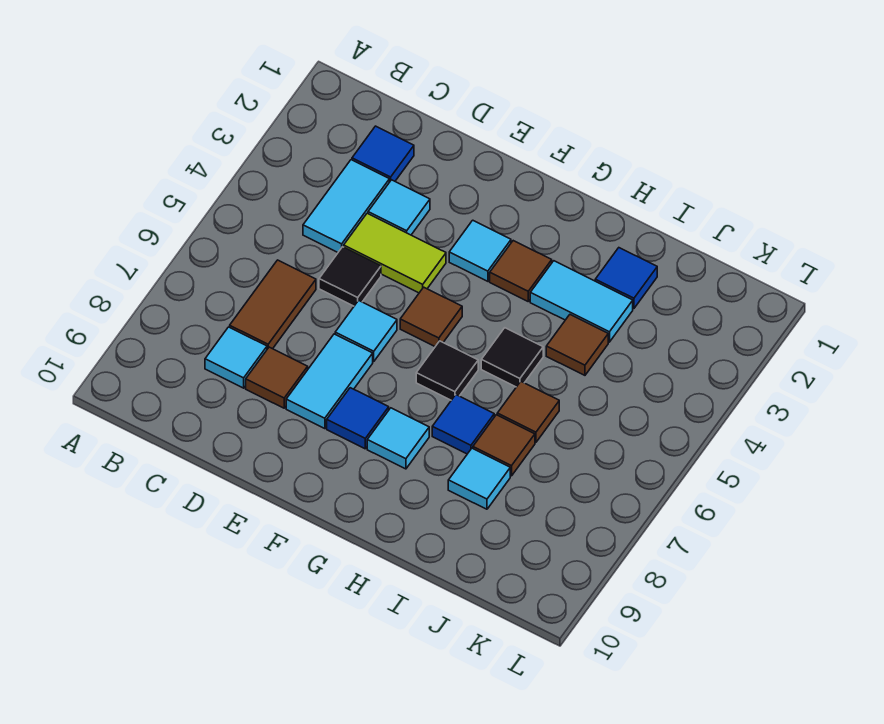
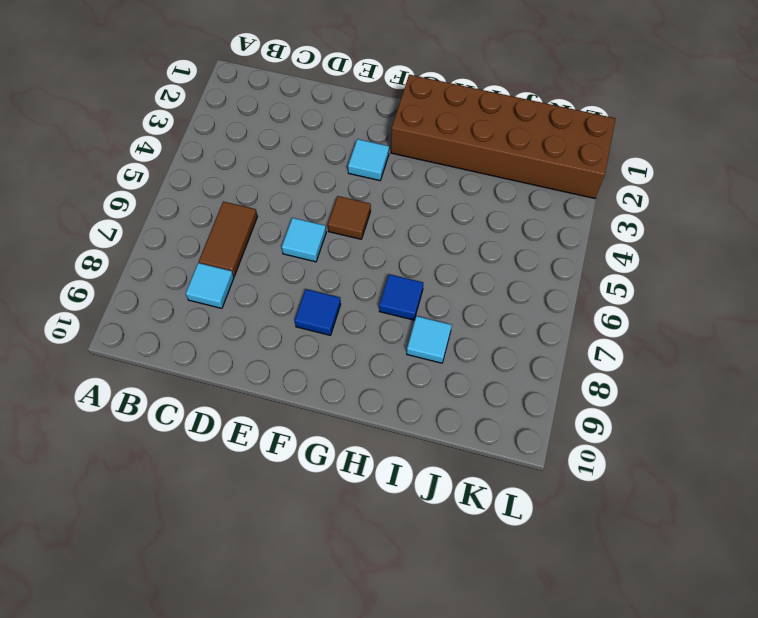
brown 2x6 brick [391,75,616,198] -> blue 1x1 tile [595,248,657,309]
none -> blue 1x1 tile [352,126,414,182]
none -> cyan 1x2 tile [303,160,389,252]
none -> cyan 1x1 tile [368,180,430,235]

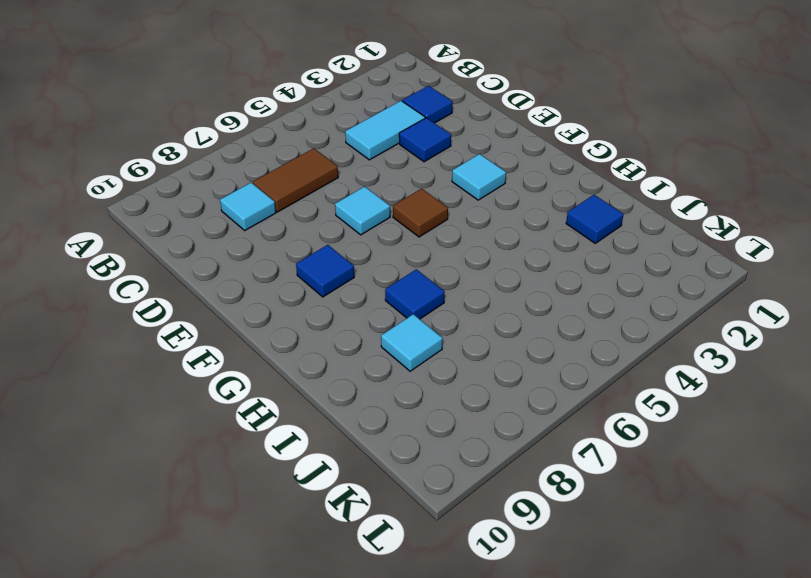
blue 1x1 tile [399,118,451,162] -> cyan 1x1 tile [368,180,430,235]
none -> lime 1x2 tile [344,213,446,293]
none -> black 1x1 tile [319,247,381,306]
none -> brown 1x1 tile [246,347,308,408]

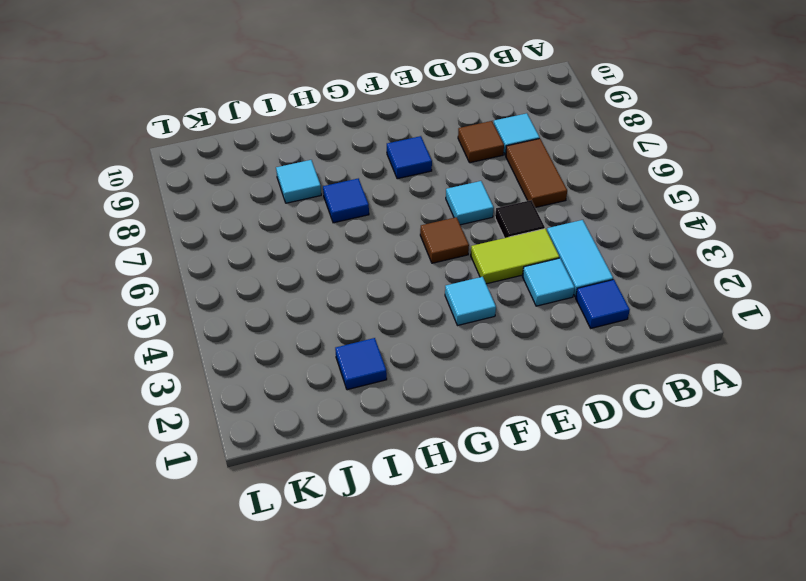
none -> cyan 1x2 tile [286,334,373,429]
none -> brown 1x1 tile [490,241,552,301]
none -> black 1x1 tile [416,341,478,400]

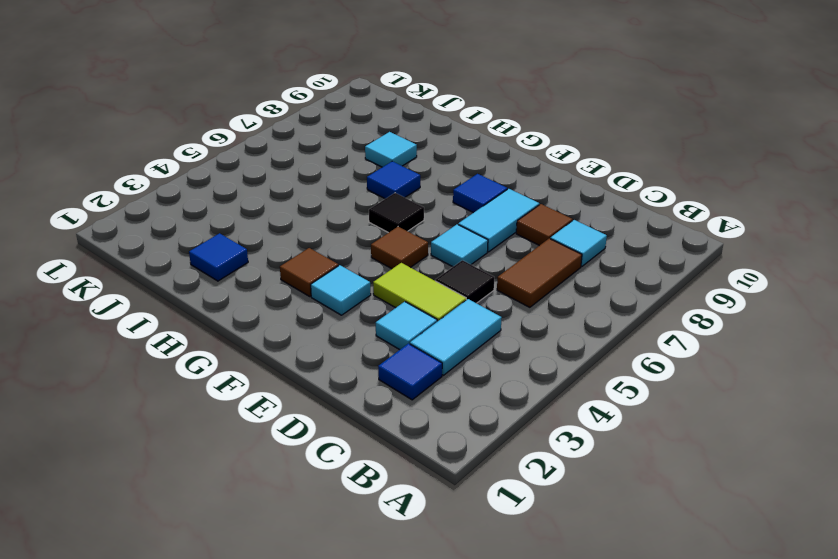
none -> cyan 1x1 tile [367,408,429,469]
none -> cyan 1x2 tile [530,261,633,342]
none -> black 1x1 tile [481,328,543,387]

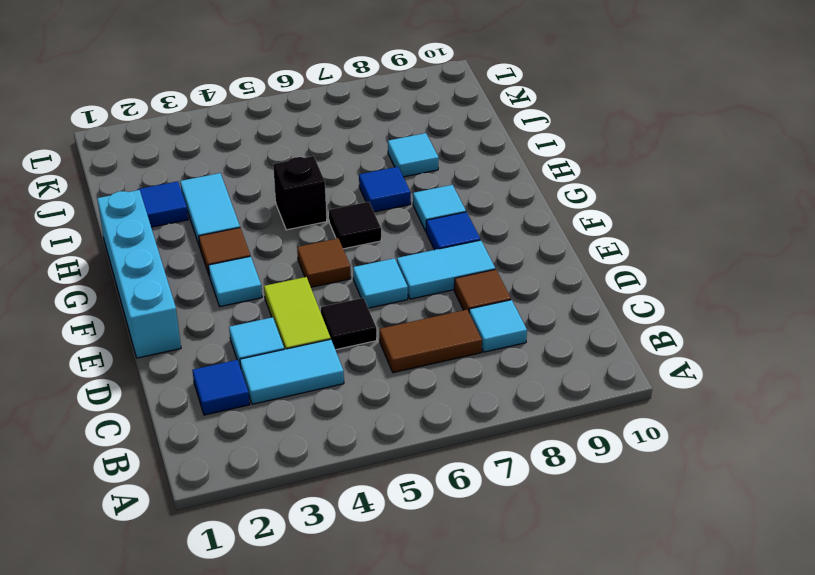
cyan 1x4 brick [97,190,181,358] -> none
black 1x1 brick [273,156,327,230] -> black 1x1 tile [481,328,543,387]
none -> brown 1x1 tile [546,315,608,375]
none -> brown 1x1 tile [497,382,559,442]
none -> brown 1x1 tile [473,415,535,476]

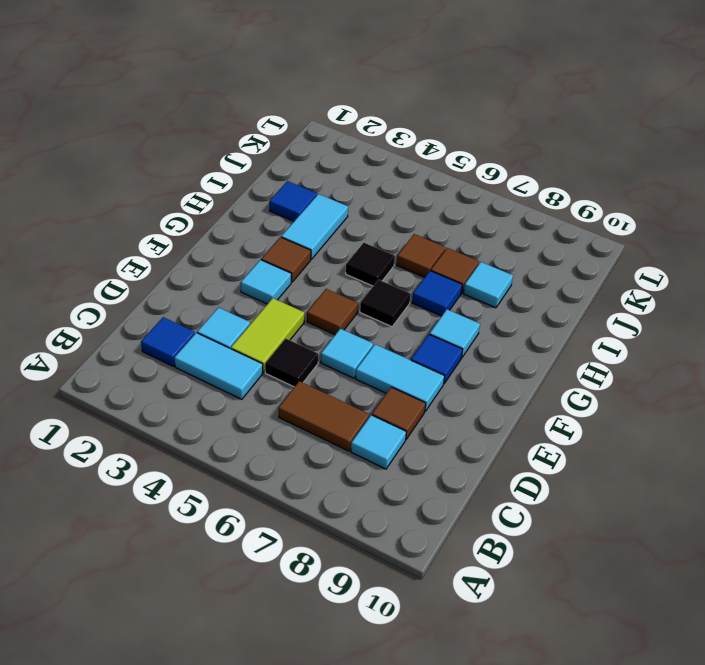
none -> brown 1x1 tile [546,315,608,375]

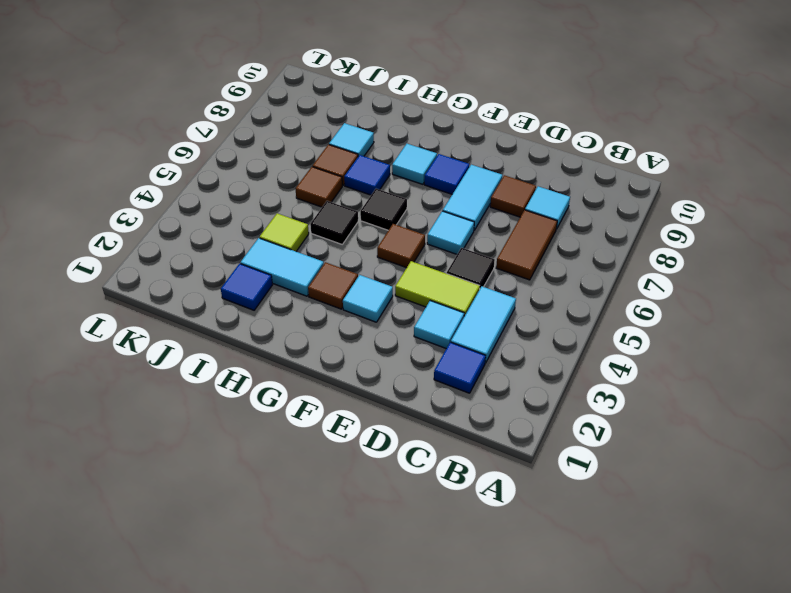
lime 1x1 tile [259,213,309,251] -> brown 1x1 tile [546,315,608,375]

